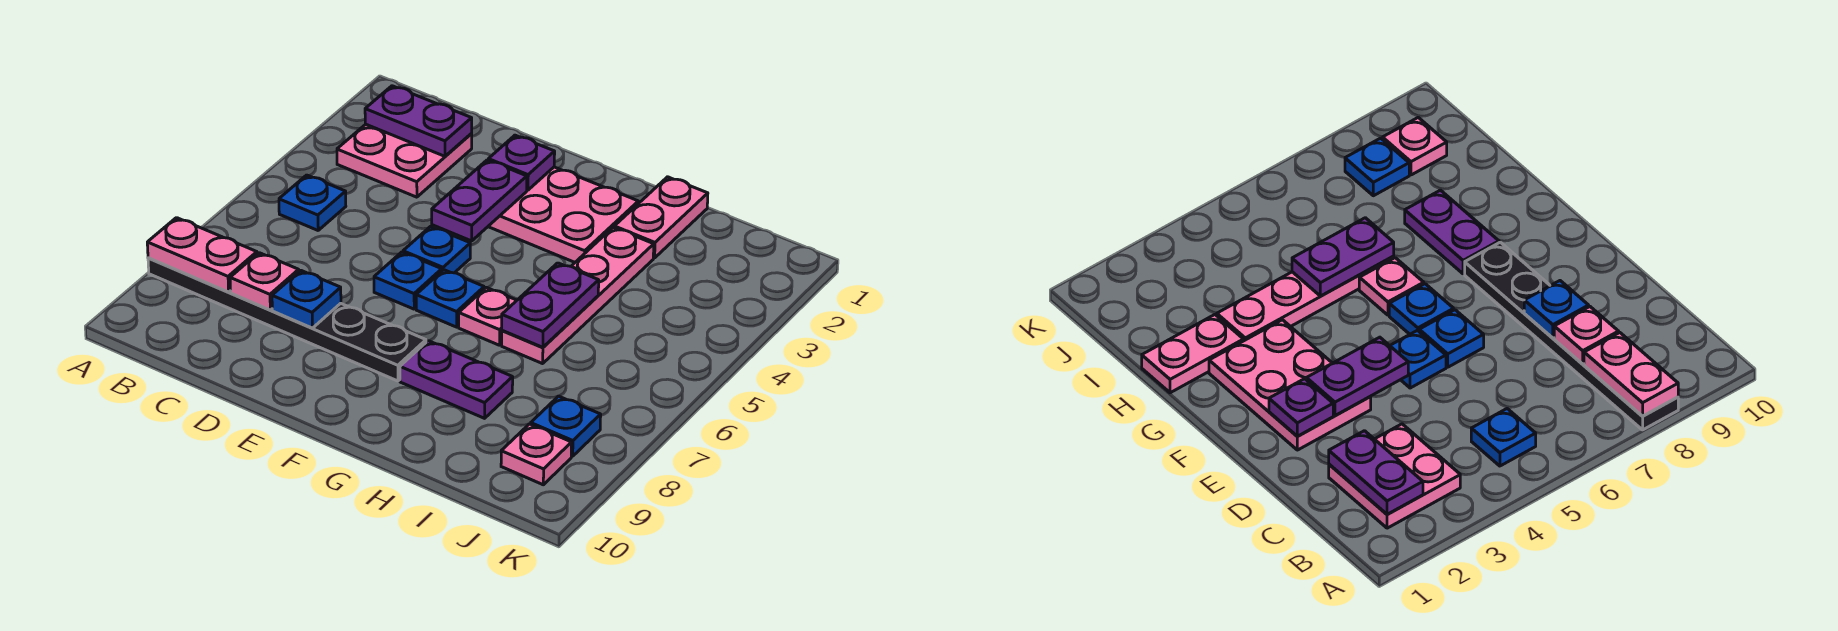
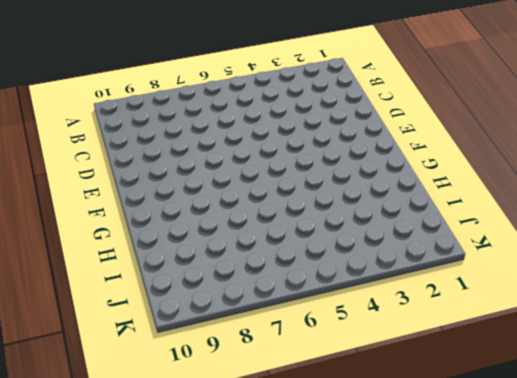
none -> black 1x6 plate [148,258,426,381]
none -> pink 2x2 plate [337,124,472,197]
none -> blue 1x1 plate [279,175,346,230]

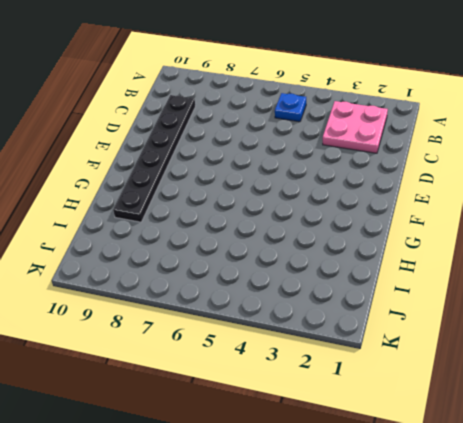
black 1x6 plate [113,95,195,222] -> black 1x6 plate moved to [148,258,426,381]
none -> pink 2x3 plate [488,167,638,262]
none -> blue 1x1 plate [403,226,470,273]
none -> blue 1x1 plate [374,252,442,309]

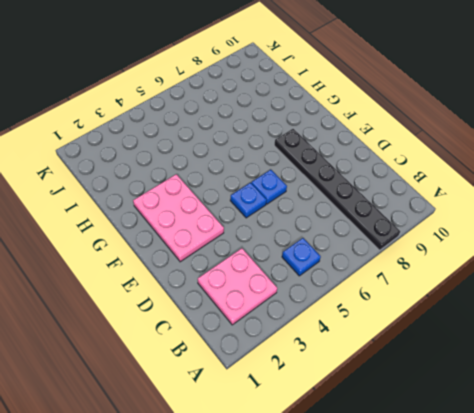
none -> blue 1x1 plate [416,270,484,327]
none -> pink 1x1 plate [459,287,517,345]
none -> purple 1x2 plate [400,341,513,418]

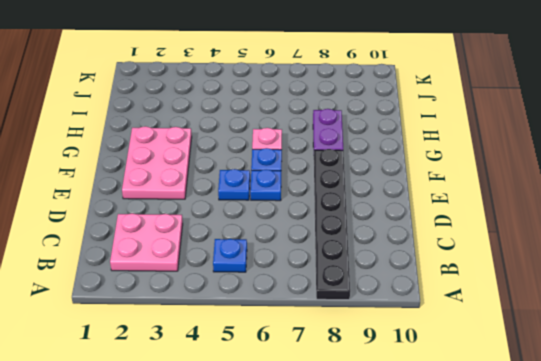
none -> pink 1x2 plate [614,177,708,258]
none -> pink 1x4 plate [502,227,654,364]
none -> blue 1x1 plate [531,396,601,456]

